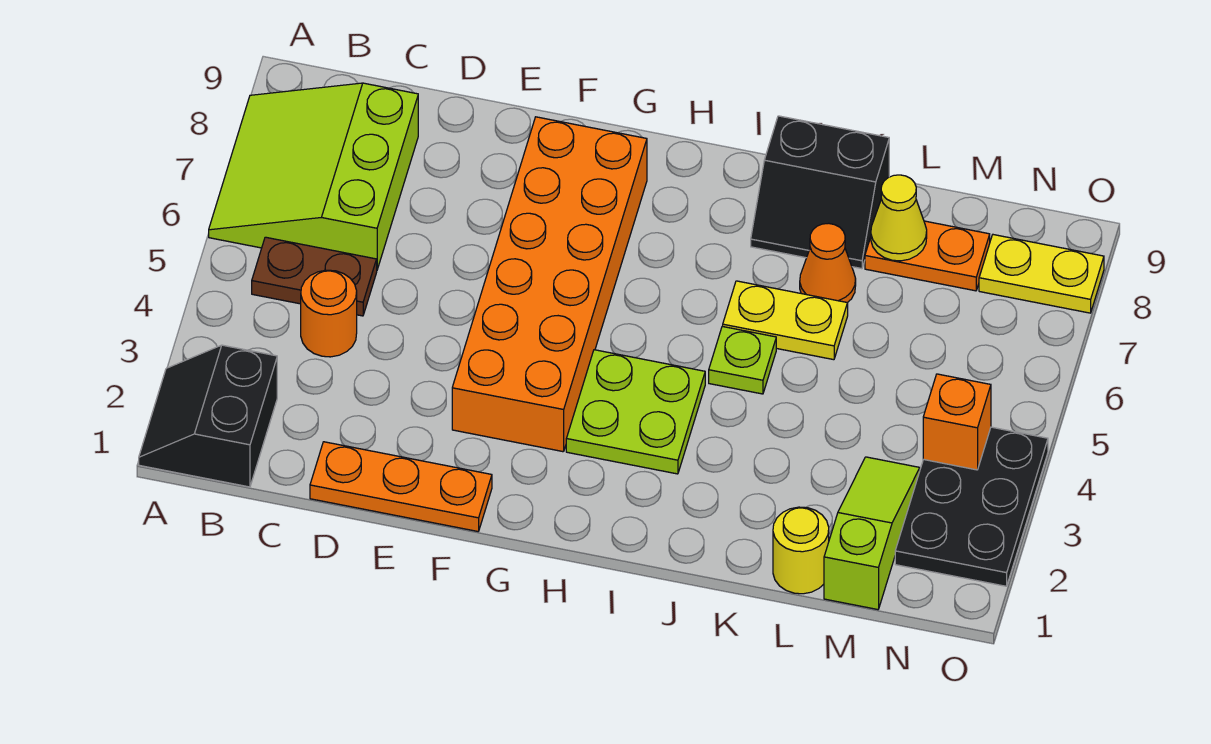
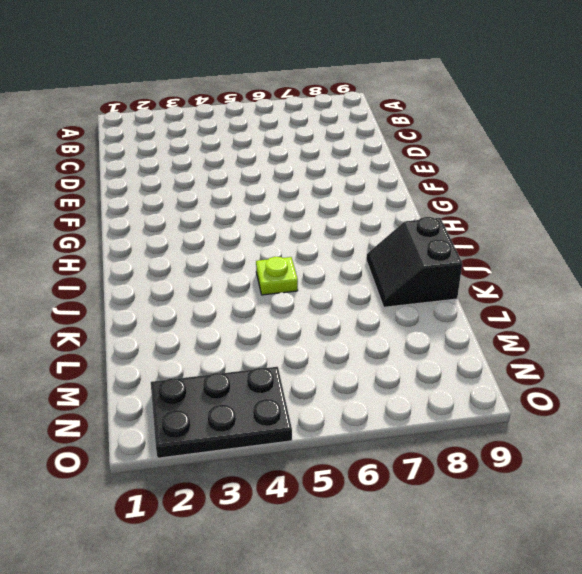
none -> black 2x2 slope [139,345,277,487]
none -> lime 3x3 slope [209,83,418,269]
none -> brown 1x2 plate [252,237,377,316]

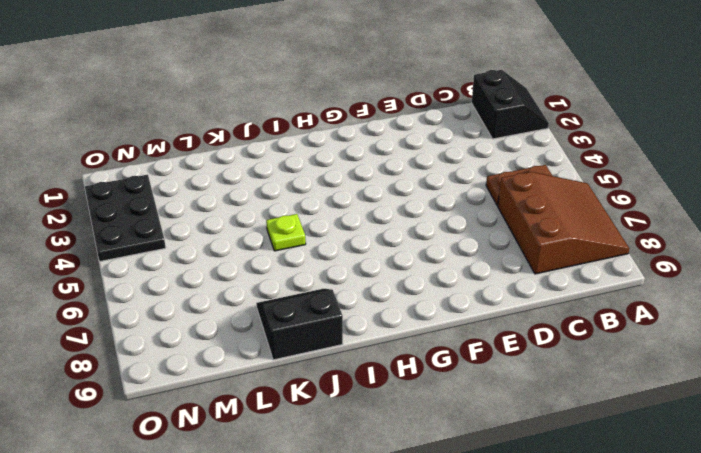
brown 3x3 slope [498,172,630,274] -> lime 3x3 slope [209,83,418,269]
none -> orange 1x1 round brick [301,270,357,357]
none -> orange 1x3 plate [310,442,492,531]
none -> orange 2x6 brick [452,117,647,452]

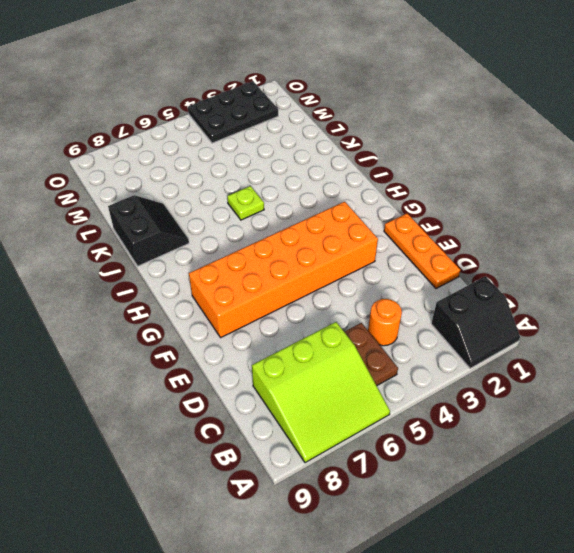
none -> lime 2x2 plate [566,350,705,474]
none -> yellow 1x2 plate [723,281,848,360]
none -> orange 1x1 cone [800,223,856,303]

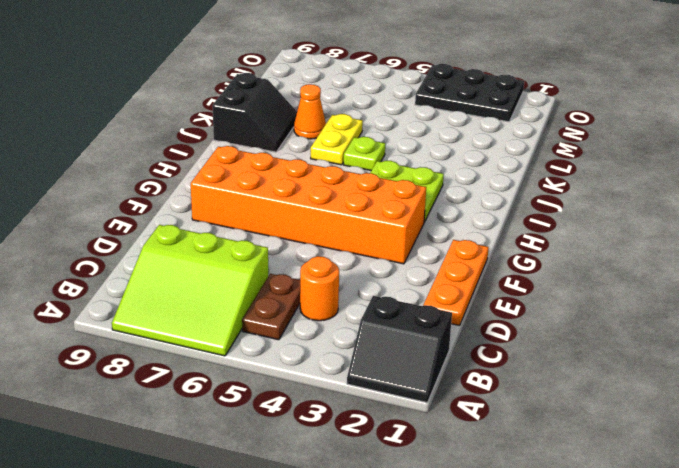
none -> yellow 1x1 round brick [773,507,829,594]
none -> orange 1x2 plate [865,221,990,291]
none -> lime 1x3 slope [824,457,920,610]

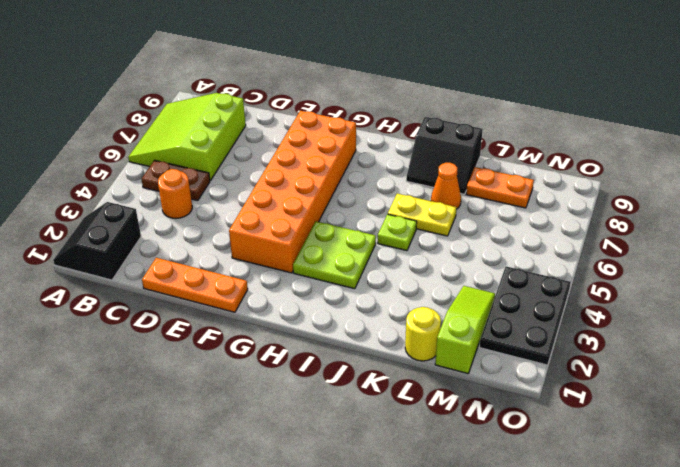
none -> yellow 1x2 plate [979,235,1104,313]
none -> yellow 1x1 cone [871,175,927,261]
none -> orange 1x1 brick [923,374,991,470]

